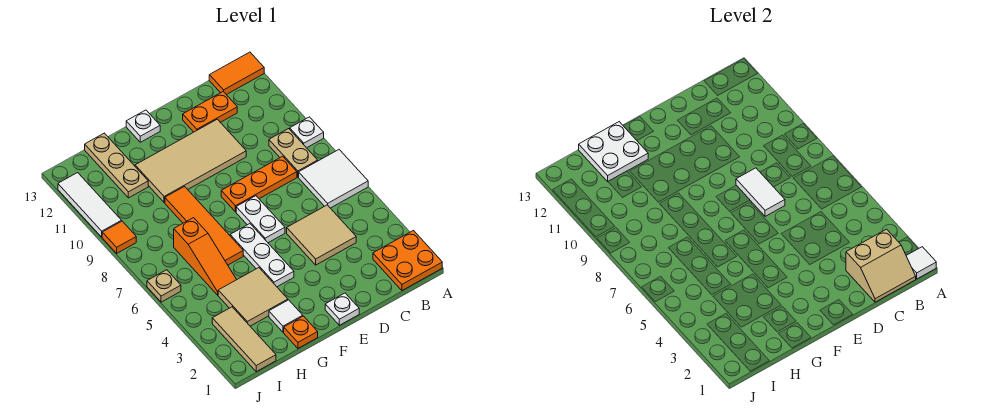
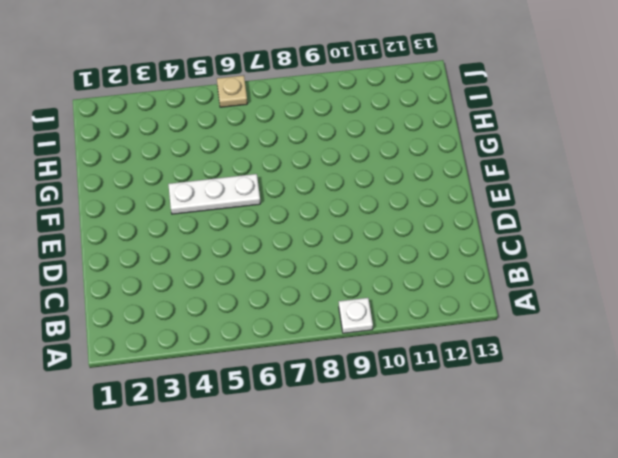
none -> orange 2x2 plate [373,231,442,290]
none -> white 2x2 tile [299,150,368,208]
none -> orange 1x2 tile [209,52,264,95]

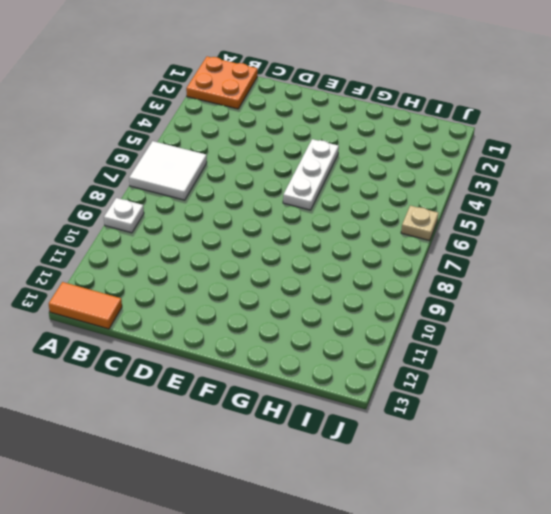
none -> tan 1x2 plate [269,129,318,177]
none -> tan 2x2 tile [287,205,356,265]
none -> orange 1x3 plate [221,156,297,212]

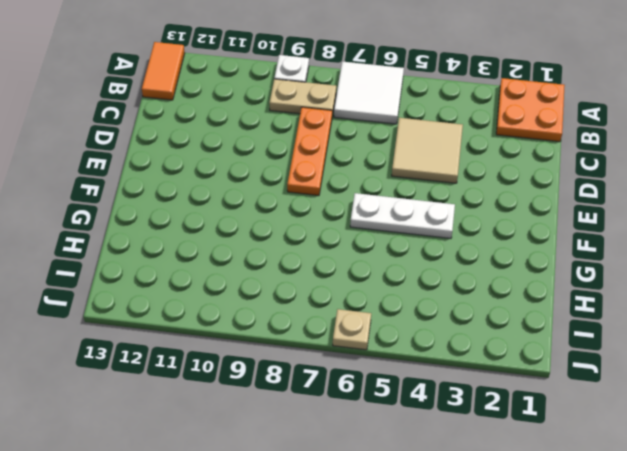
none -> orange 1x2 plate [183,92,237,132]
none -> tan 2x4 tile [135,119,246,203]
none -> white 1x1 plate [325,293,359,325]

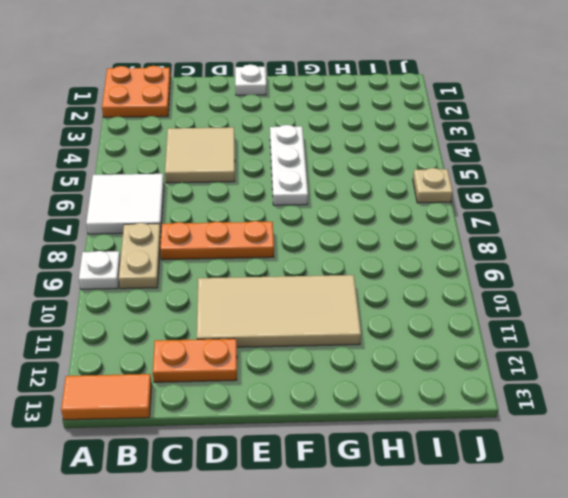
none -> white 1x2 plate [236,196,285,243]
none -> white 1x1 plate [126,110,160,142]
none -> orange 1x1 plate [284,316,318,348]

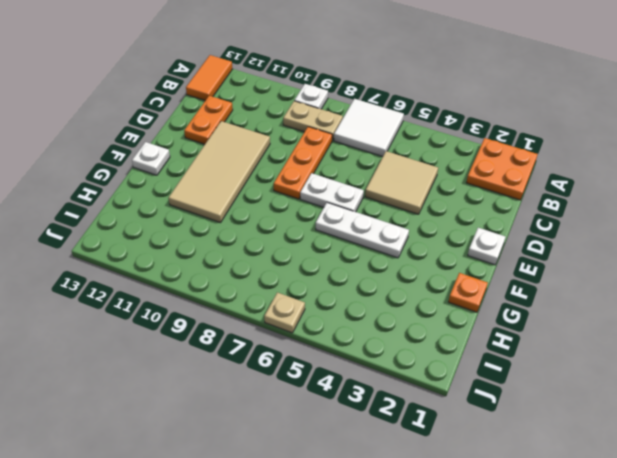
none -> white 1x1 tile [269,300,303,332]
none -> tan 2x2 tile [218,268,288,326]
none -> orange 1x4 tile [165,187,243,265]

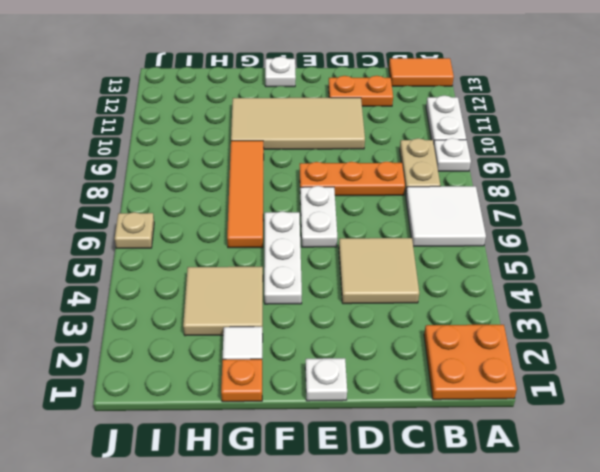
white 1x2 plate [426,96,466,143] -> none
none -> orange 1x3 slope [174,218,237,295]
none -> tan 1x3 plate [85,133,148,198]
none -> tan 1x3 tile [212,307,276,372]

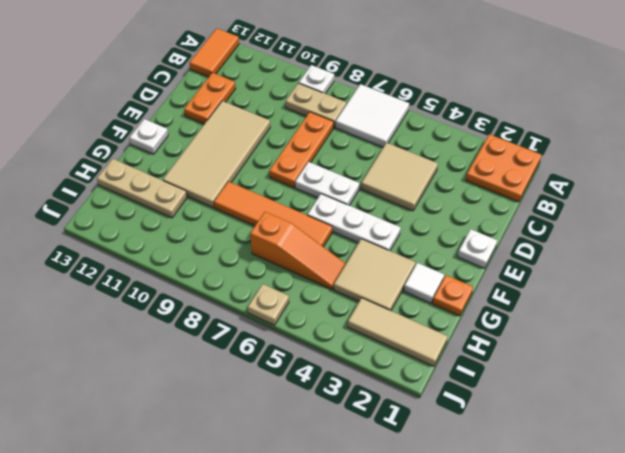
none -> orange 1x1 tile [102,221,136,253]
none -> white 1x3 tile [58,173,122,237]
none -> white 1x1 tile [906,247,936,279]

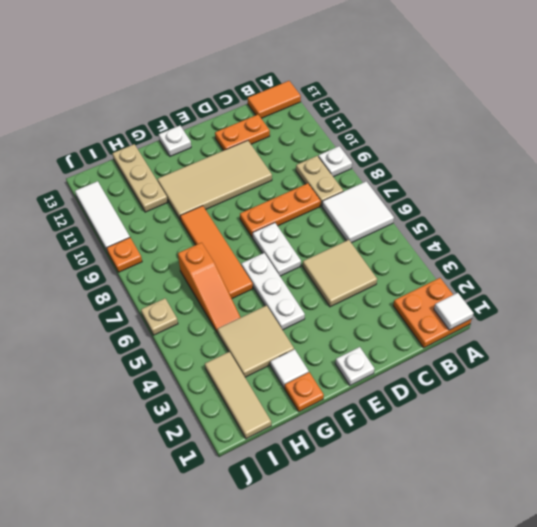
orange 1x1 plate [107,238,142,272] -> orange 1x1 tile [102,221,136,253]
none -> tan 2x2 slope [846,229,916,302]
none -> white 1x2 tile [736,168,785,216]
none -> white 2x2 plate [579,122,648,181]

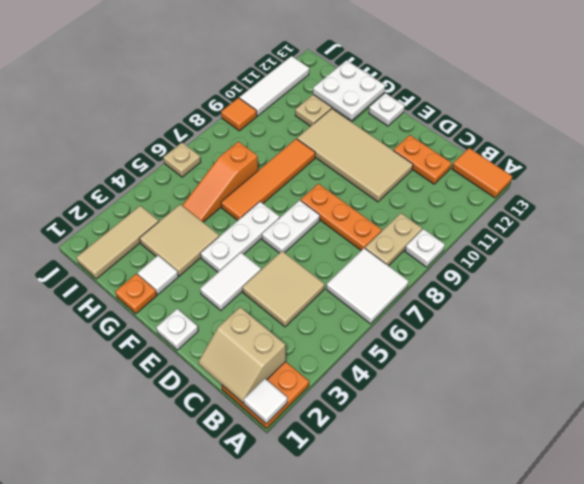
white 1x2 tile [200,252,261,310] -> white 1x2 tile moved to [736,168,785,216]

